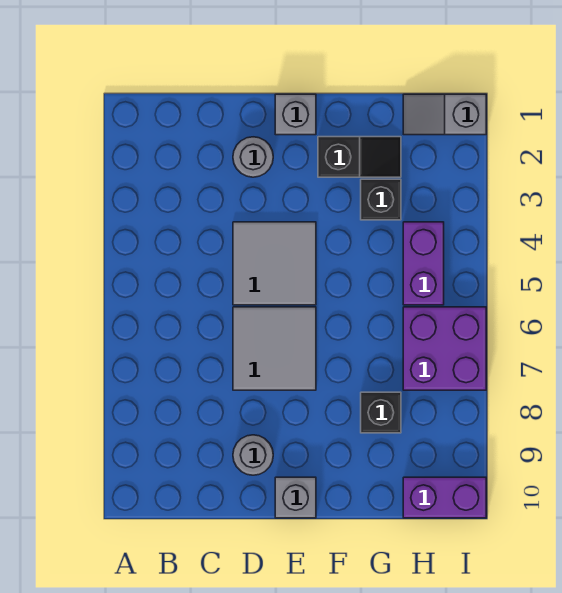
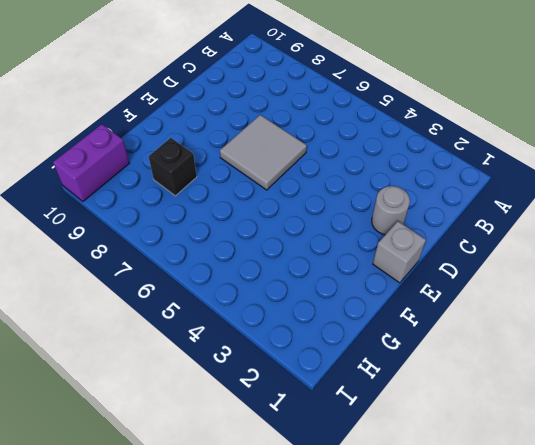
none -> grey 2x2 tile [233,222,316,305]
none -> grey 1x1 round brick [233,435,273,475]
none -> grey 1x1 brick [275,477,316,518]

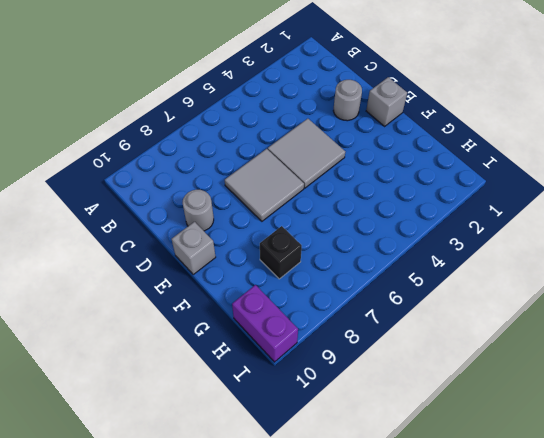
none -> black 1x2 slope [318,137,401,177]
none -> black 1x1 brick [361,179,401,220]
none -> grey 1x2 slope [403,94,486,135]

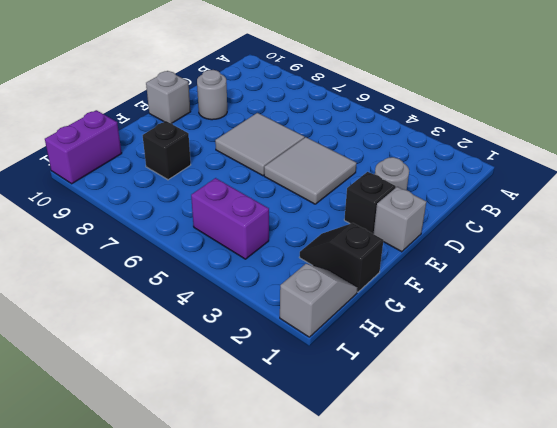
black 1x1 brick [344,172,396,234] -> black 1x1 brick moved to [361,179,401,220]
black 1x2 slope [299,223,383,292] -> black 1x2 slope turned to [318,137,401,177]
none -> purple 2x2 brick [403,307,486,390]

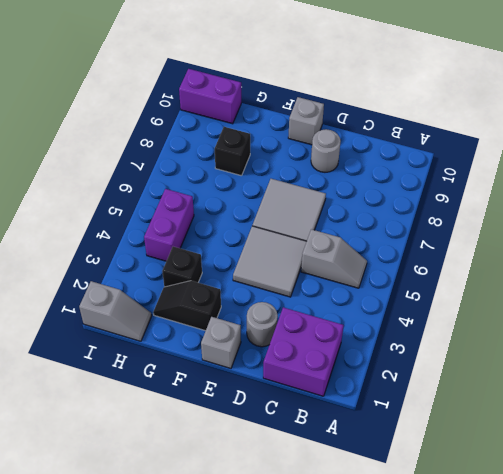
purple 2x2 brick [263,307,344,396] -> purple 2x2 brick moved to [403,307,486,390]
grey 1x2 slope [301,229,367,288] -> none

